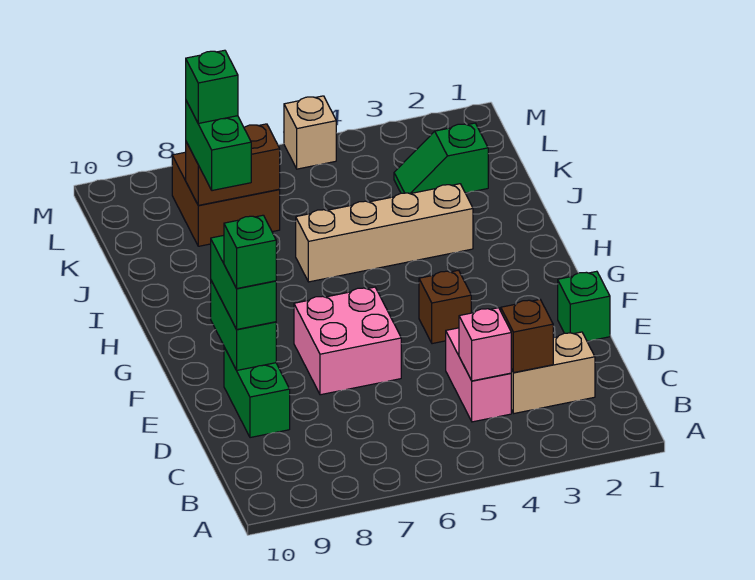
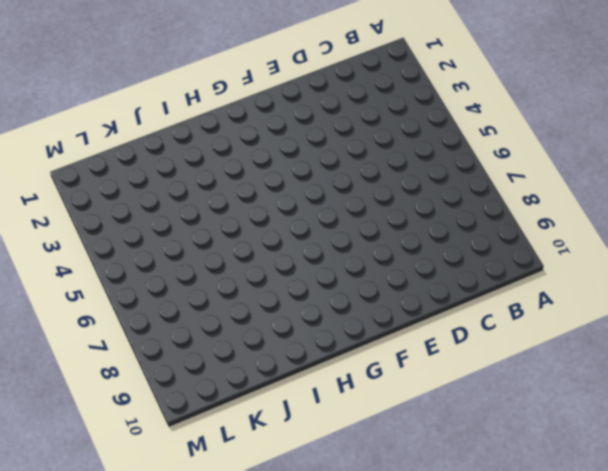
none -> tan 1x2 brick [511,332,595,413]
none -> pink 1x2 brick [446,328,511,422]
none -> green 1x2 brick [224,347,290,438]

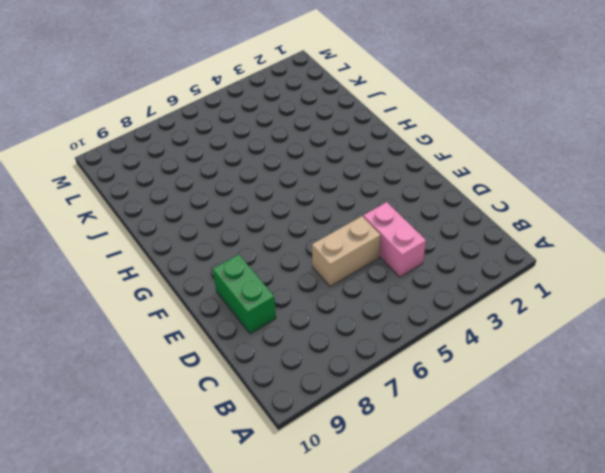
tan 1x2 brick [312,216,381,287] -> tan 1x2 brick moved to [511,332,595,413]
none -> green 1x1 brick [558,271,610,341]
none -> pink 2x2 brick [294,287,401,395]
none -> brown 1x1 brick [419,270,471,344]

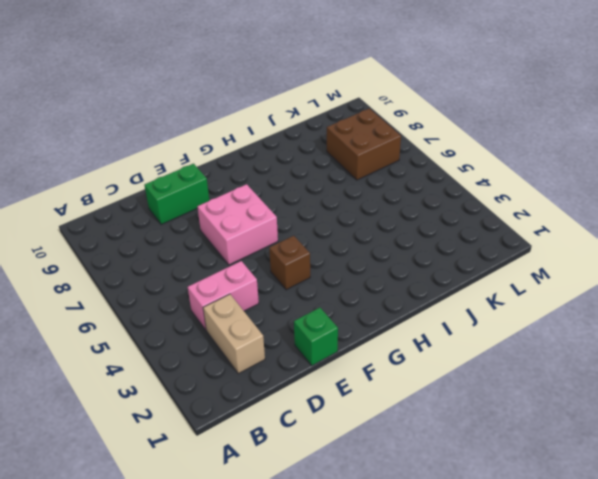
none -> tan 1x4 brick [296,184,473,282]
none -> green 1x2 slope [394,123,488,194]
none -> tan 1x1 brick [284,96,336,169]

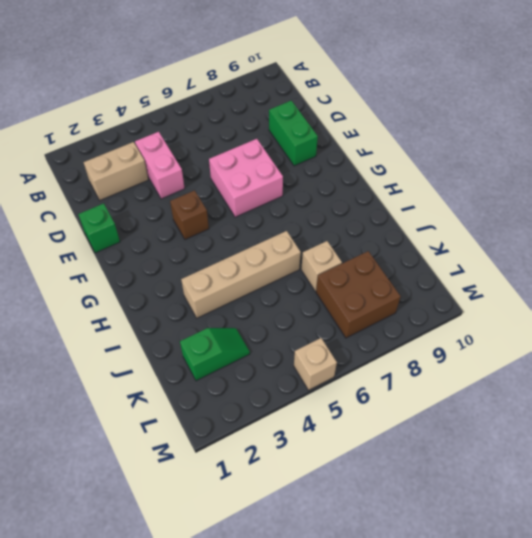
tan 1x1 brick [301,241,342,291] -> none
none -> brown 1x1 brick [501,300,553,373]
none -> pink 1x1 brick [459,308,511,381]
none -> green 1x2 brick [211,281,276,370]

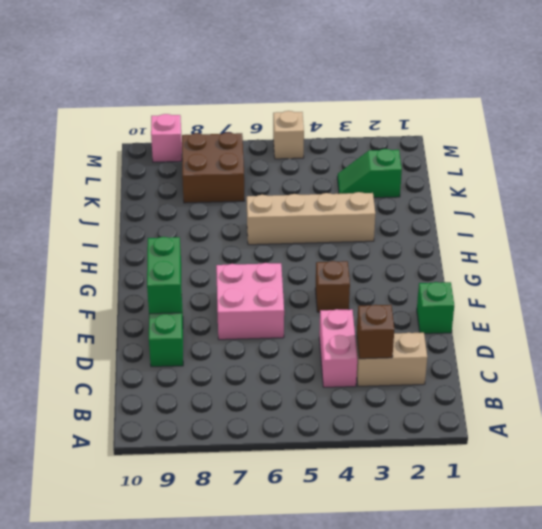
pink 1x1 brick [151,114,182,162] -> pink 1x1 brick moved to [459,308,511,381]
none -> brown 1x2 brick [186,124,280,205]
none -> green 1x2 brick [211,235,276,329]
none -> green 1x2 brick [186,101,251,191]

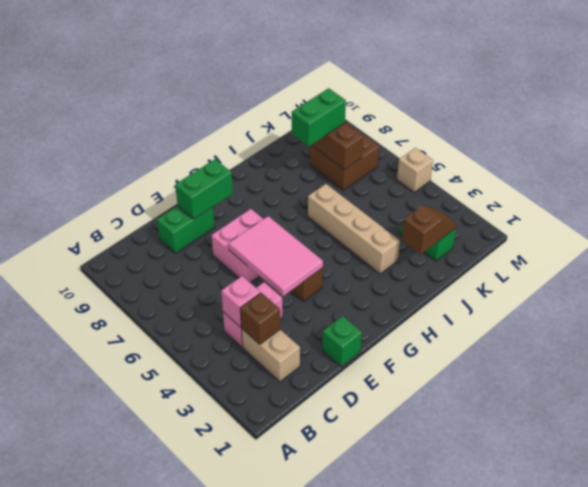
pink 2x3 tile [229,216,323,296] -> none
brown 1x2 slope [402,205,457,254] -> none
none -> green 1x2 brick [211,235,276,329]
none -> green 1x1 brick [224,215,276,288]
none -> green 1x1 brick [186,50,238,123]

